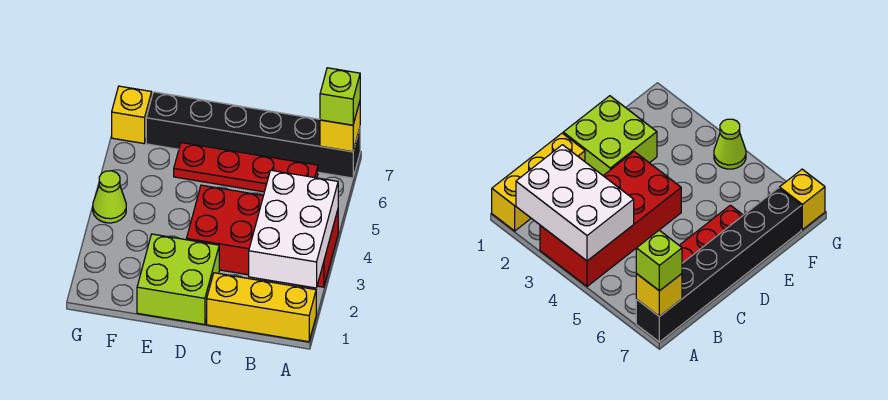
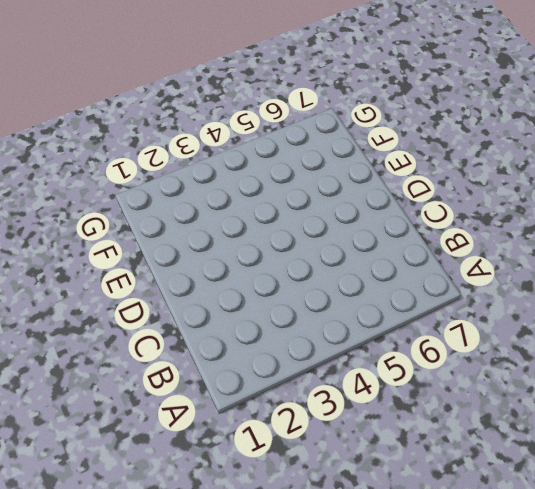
none -> yellow 1x3 brick [207,273,316,342]
none -> red 2x4 brick [187,185,338,287]

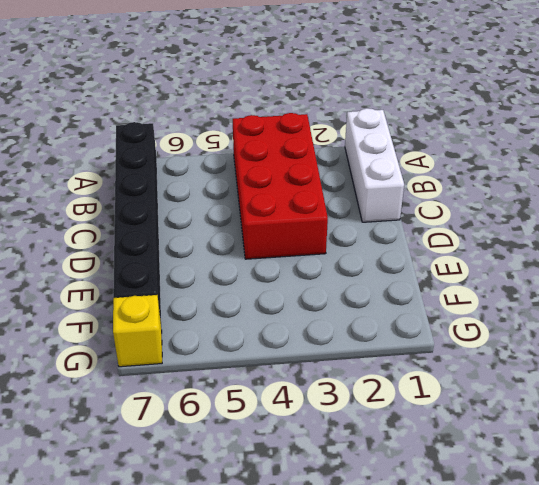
white 1x3 brick [345,108,404,222] -> yellow 1x3 brick [207,273,316,342]
none -> red 1x4 plate [174,143,318,192]
none -> lime 2x2 brick [137,234,219,325]

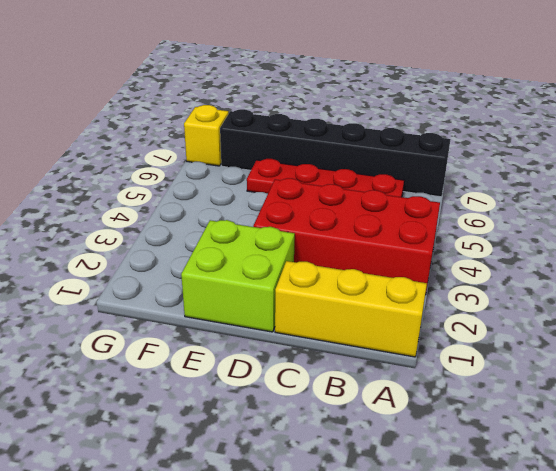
none -> lime 1x1 cone [93,171,126,223]
none -> white 2x3 brick [249,170,338,288]

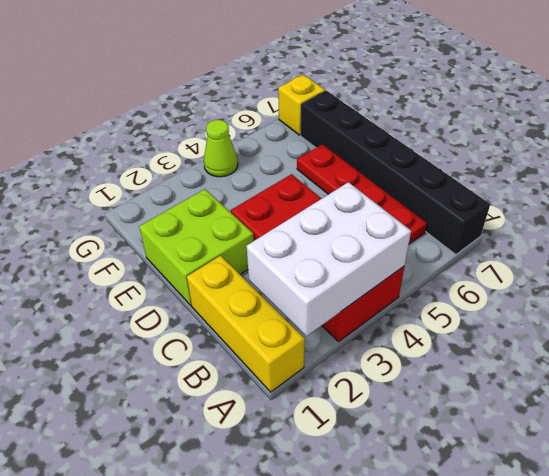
none -> yellow 1x1 brick [320,102,360,152]
none -> lime 1x1 brick [320,68,360,125]

